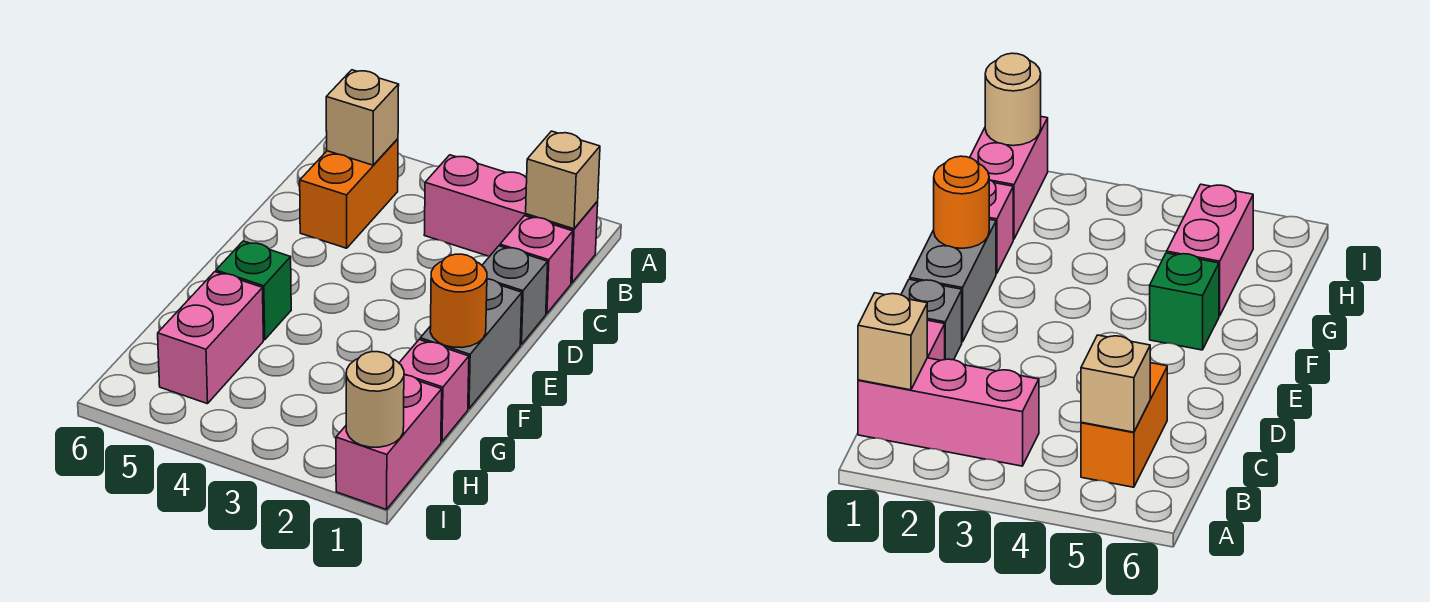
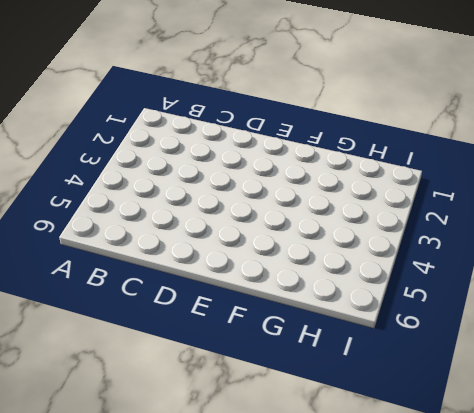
none -> pink 1x3 brick [424,155,598,283]
none -> orange 1x2 brick [300,139,398,248]
none -> pink 1x1 brick [500,216,573,313]

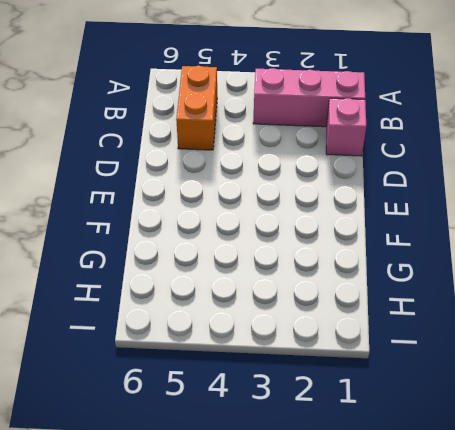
none -> grey 1x1 brick [482,246,548,345]
none -> grey 1x2 brick [420,279,522,409]
none -> green 1x1 brick [216,241,291,340]

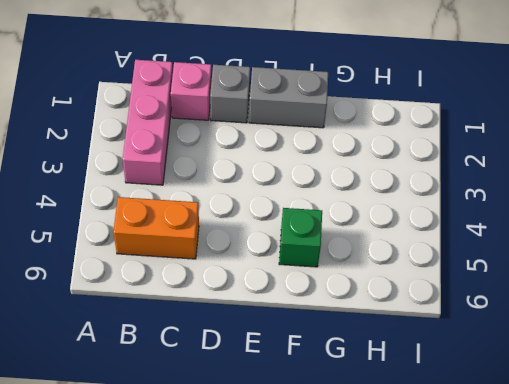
none -> pink 1x1 brick [399,340,469,442]
none -> pink 1x2 brick [158,272,263,404]
none -> pink 1x2 brick [336,375,442,509]

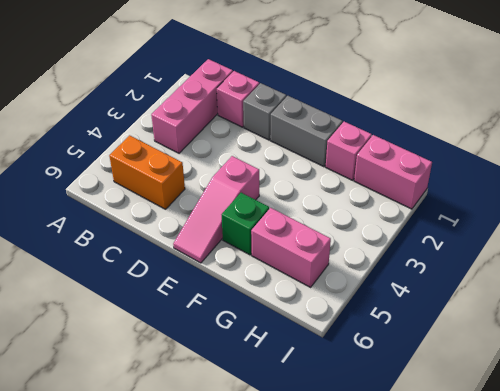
pink 1x3 slope [173,156,259,263] -> none
none -> tan 1x1 brick [526,131,600,229]
none -> tan 1x1 brick [326,70,399,165]
none -> orange 1x1 round brick [430,254,487,348]

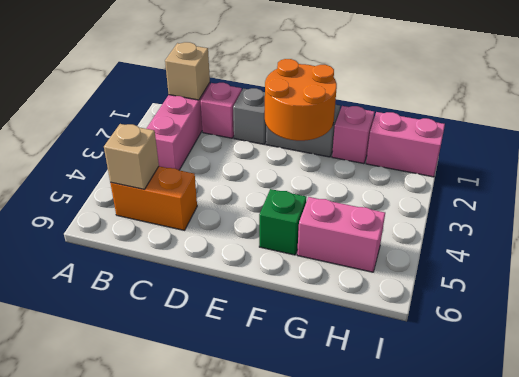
orange 2x2 round brick [265,59,337,141] -> orange 1x1 round brick [430,254,487,348]
none -> tan 1x1 round brick [346,352,404,447]

